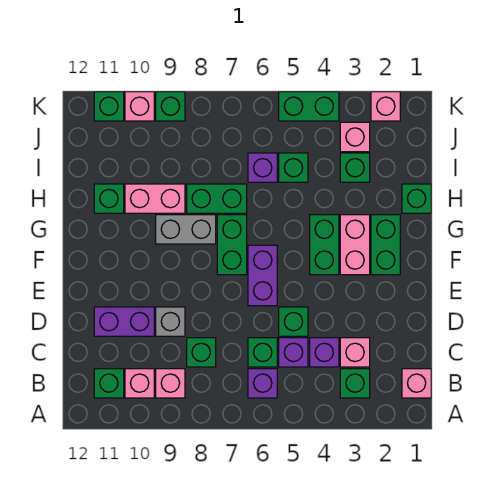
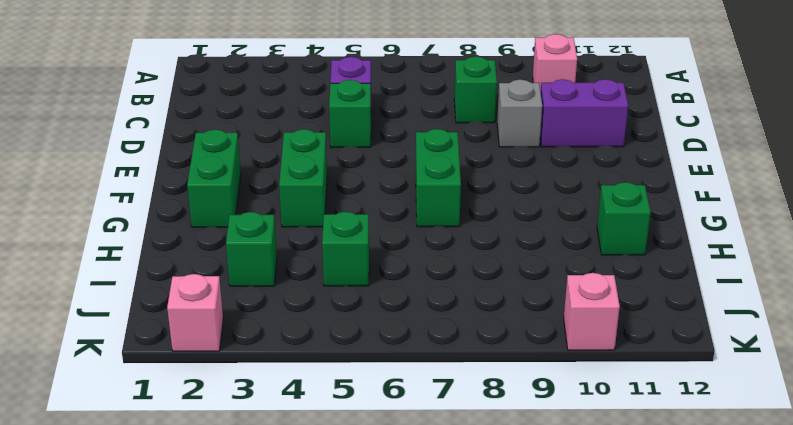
none -> pink 1x1 brick [402,369,431,398]
none -> green 1x1 brick [340,369,370,398]
none -> purple 1x1 brick [248,369,277,398]
none -> pink 1x1 brick [156,369,185,398]

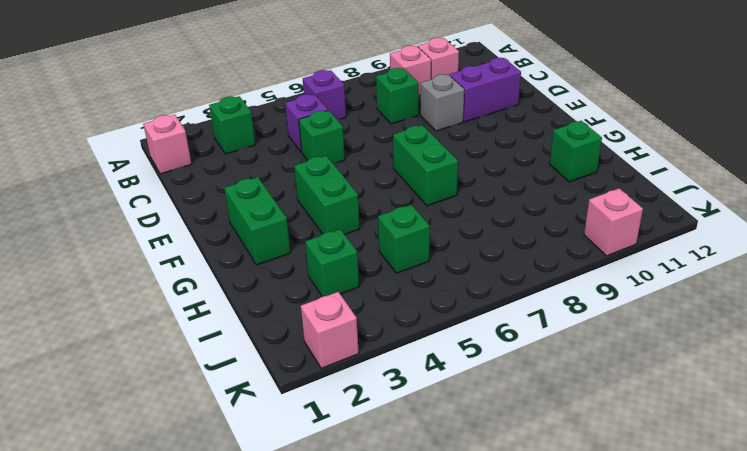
none -> green 1x1 brick [94,369,124,398]
none -> pink 1x1 brick [340,338,370,367]
none -> purple 1x1 brick [310,338,339,367]
none -> green 1x1 brick [248,338,277,367]

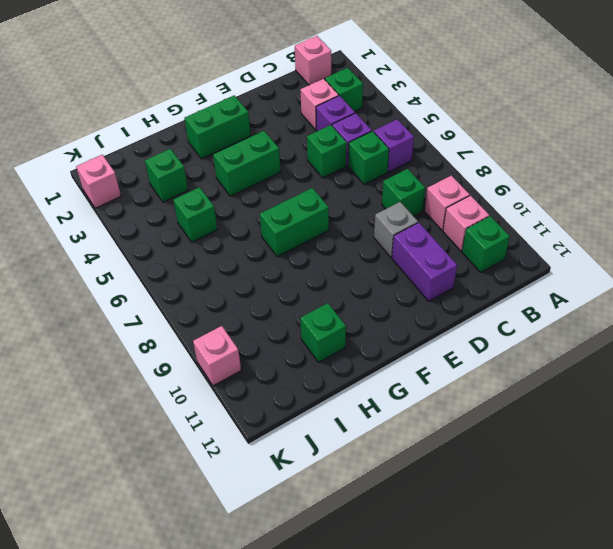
none -> purple 1x2 brick [248,245,277,306]
none -> pink 1x2 brick [340,215,370,275]
none -> grey 1x2 brick [156,215,216,244]
none -> green 1x1 brick [402,184,431,213]

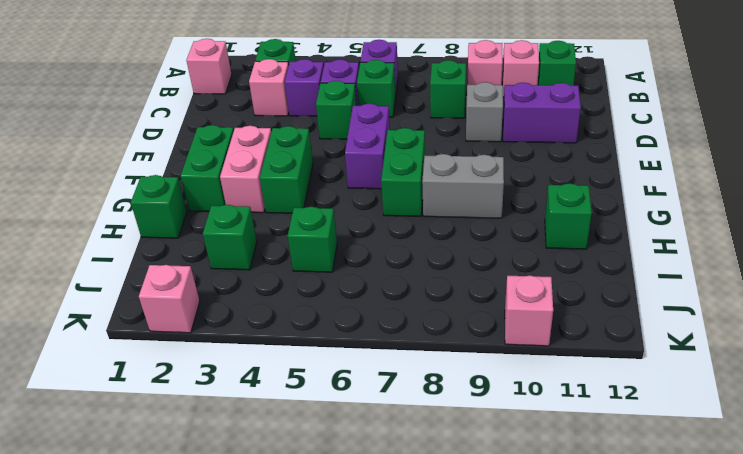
none -> green 1x2 brick [187,184,247,213]
none -> pink 1x2 brick [125,184,185,213]
none -> purple 1x1 brick [248,153,277,182]
none -> pink 1x1 brick [340,122,370,152]

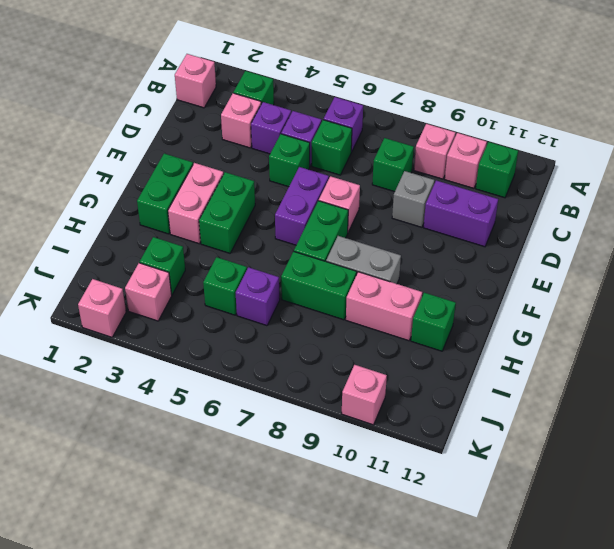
pink 1x1 brick [319,176,360,232] -> none
none -> green 1x1 brick [402,184,431,213]
none -> green 1x2 brick [279,92,339,121]
none -> green 1x1 brick [156,92,185,121]
none -> green 1x1 brick [94,92,124,121]

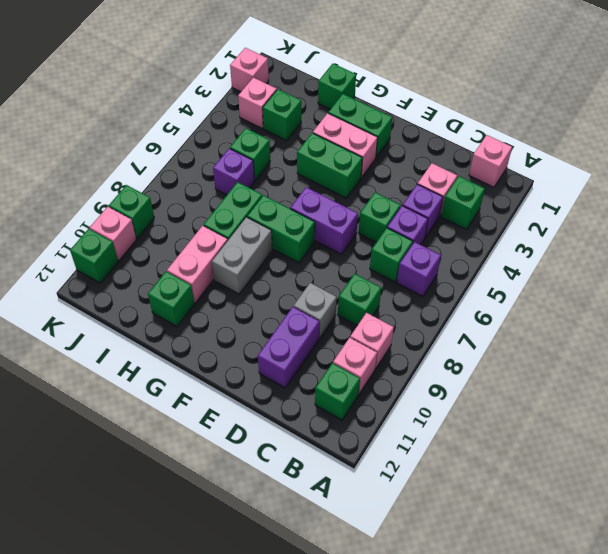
none -> green 1x2 brick [279,92,339,121]

